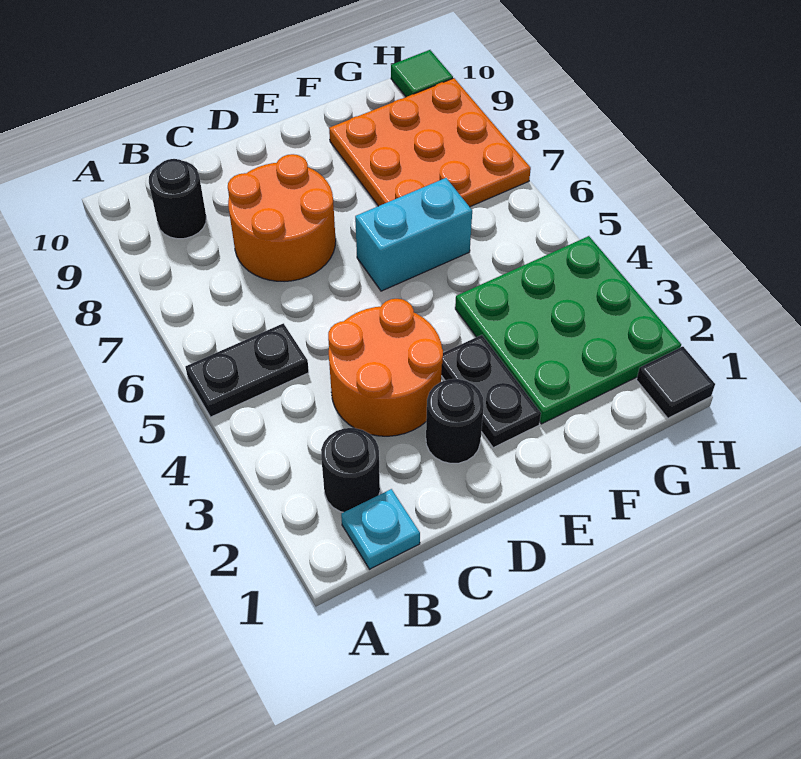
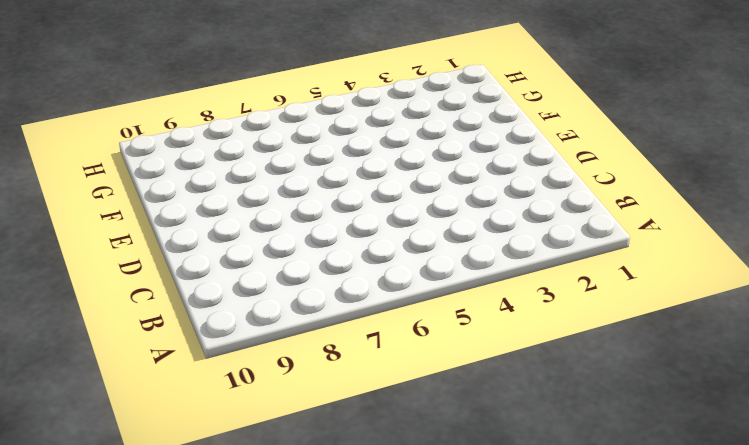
none -> black 1x2 plate [185,323,309,417]
none -> cyan 1x1 plate [341,489,420,569]
none -> black 1x1 round brick [321,428,380,512]

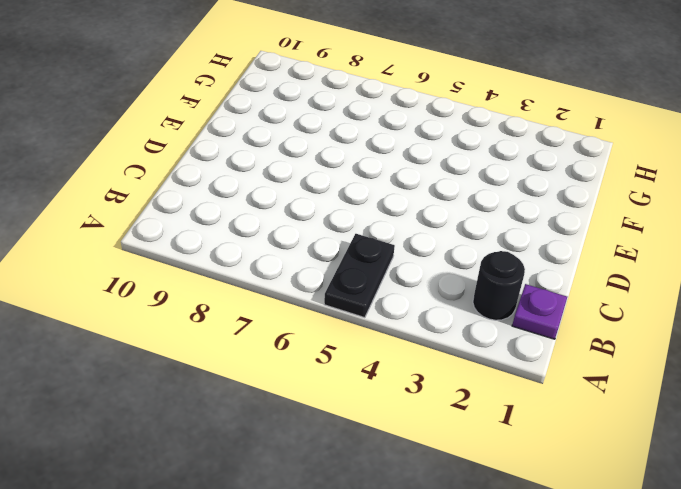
purple 1x1 plate [512,284,567,339] -> cyan 1x1 plate [341,489,420,569]
none -> black 1x1 round brick [149,159,206,239]
none -> orange 2x2 round brick [328,299,443,436]
none -> orange 2x2 round brick [228,154,336,281]

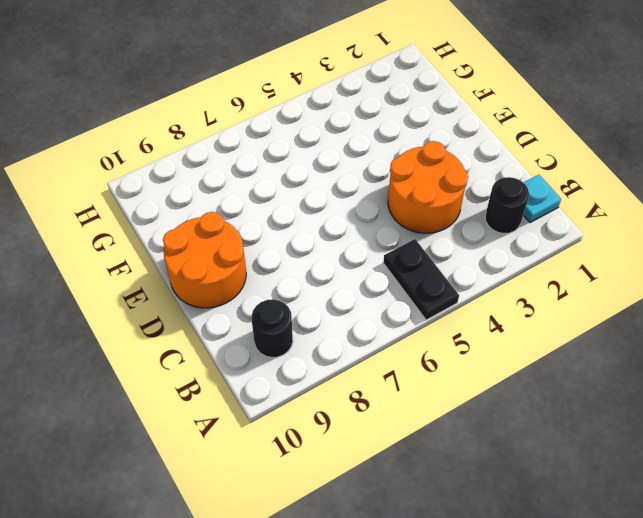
orange 2x2 round brick [163,212,246,308] -> orange 2x2 round brick moved to [228,154,336,281]
none -> black 1x1 round brick [426,379,484,463]
none -> black 1x2 plate [441,335,541,448]
none -> cyan 1x2 brick [355,178,472,291]

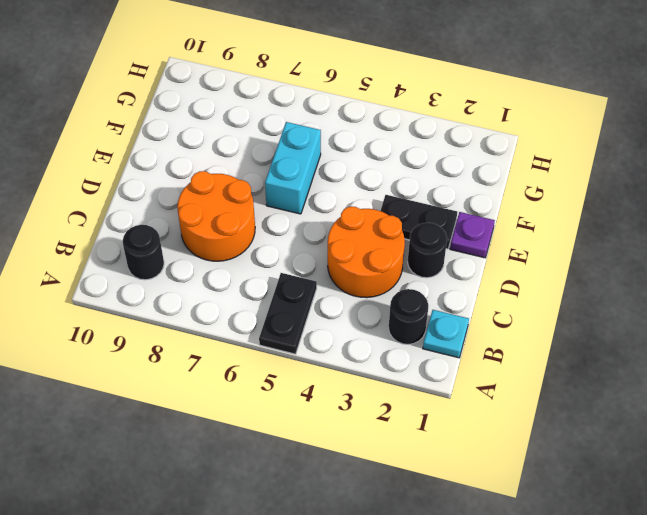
purple 1x1 plate [450,212,495,258] -> none
none -> green 3x3 plate [455,236,681,424]
none -> orange 3x3 plate [329,78,531,207]
none -> black 1x1 tile [637,346,715,418]

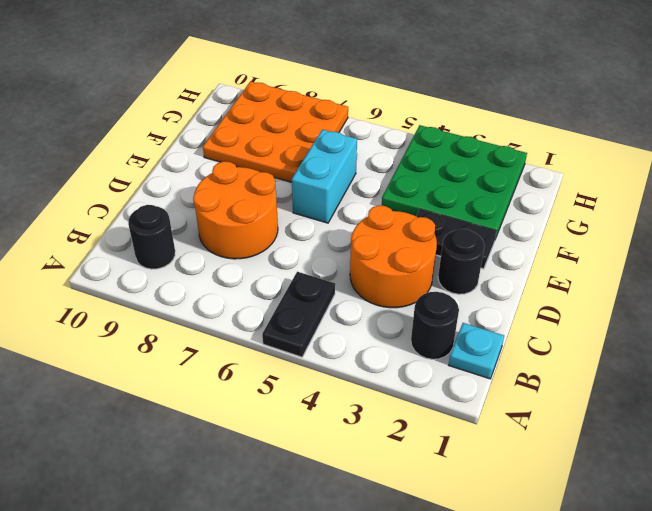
none -> black 1x1 tile [637,346,715,418]
none -> green 1x1 tile [391,50,453,97]

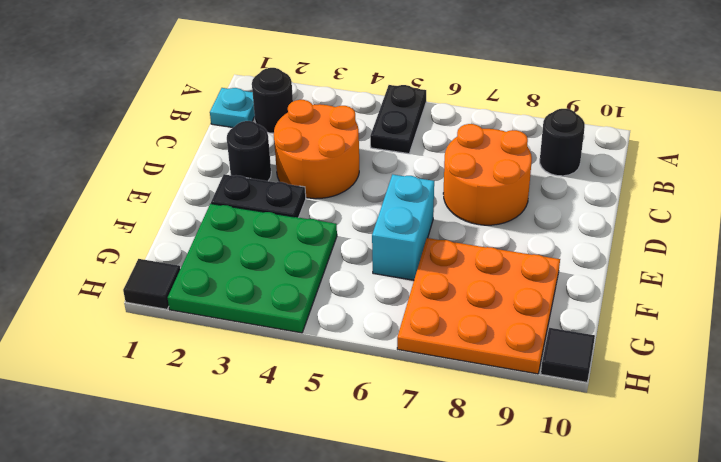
black 1x1 tile [541,328,595,382] -> green 1x1 tile [391,50,453,97]

